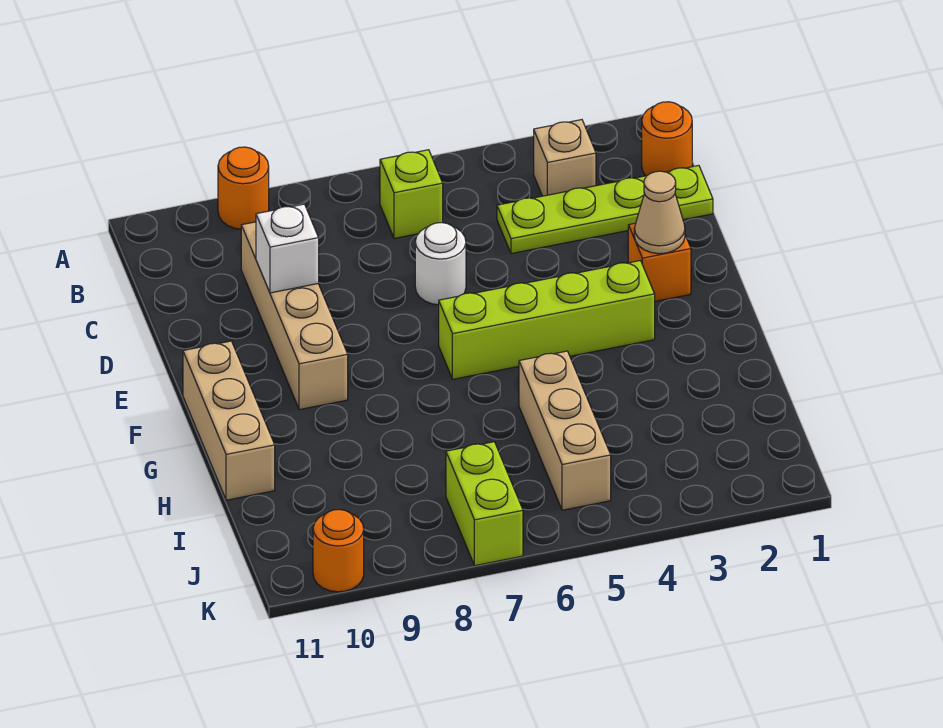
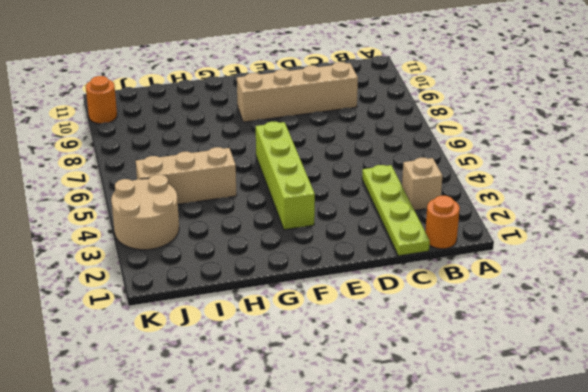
tan 2x2 round brick [111,175,179,250] -> none
none -> orange 1x1 round brick [218,147,269,229]
none -> lime 1x1 brick [380,150,443,239]
none -> white 1x1 round brick [415,223,466,305]

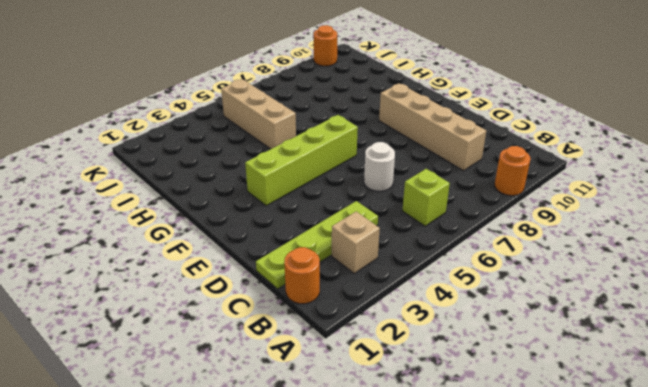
none -> orange 1x1 brick [628,223,691,301]
none -> tan 1x3 brick [183,341,275,500]
none -> lime 1x2 brick [446,442,523,566]

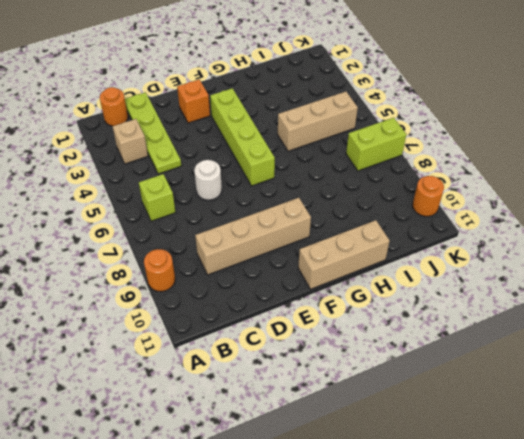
none -> white 1x1 brick [256,204,319,293]
none -> tan 1x1 cone [634,171,685,254]

